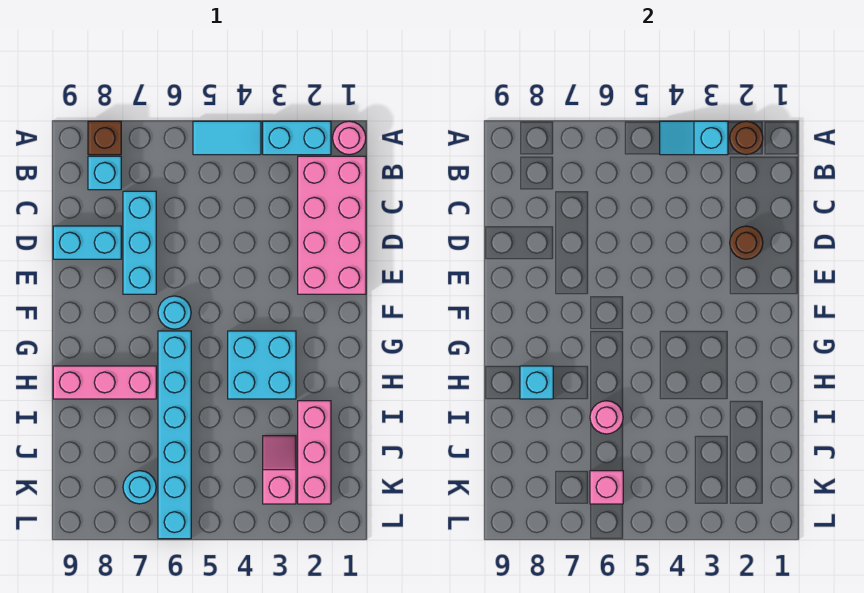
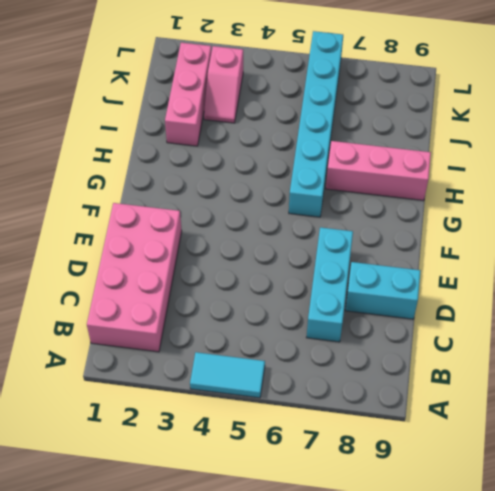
none -> pink 1x1 round brick [333,121,366,155]
none -> cyan 1x2 brick [263,121,331,155]
none -> brown 1x1 brick [88,121,121,155]

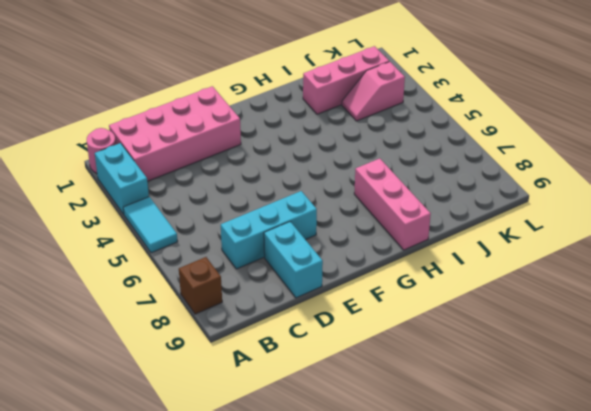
none -> cyan 1x1 brick [88,156,121,190]
none -> cyan 1x1 round brick [158,296,191,329]
none -> cyan 2x2 brick [228,331,296,399]

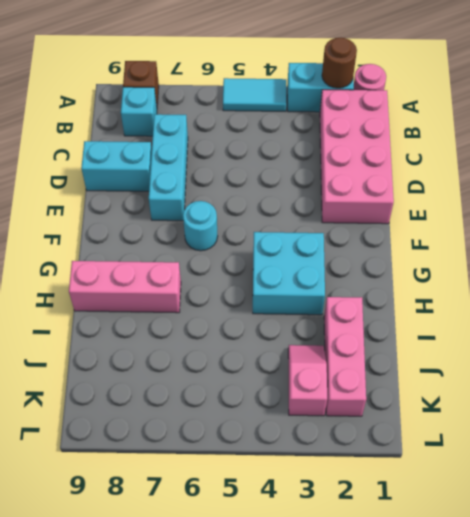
none -> cyan 1x6 brick [158,331,191,539]
none -> cyan 1x1 round brick [123,471,156,504]
none -> cyan 1x2 slope [660,121,728,155]

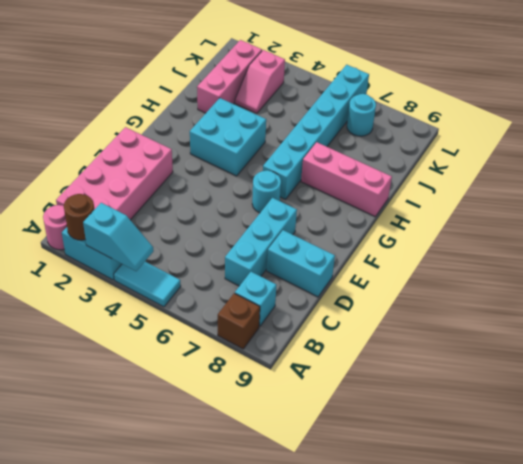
none -> brown 1x1 round brick [730,226,763,259]
none -> cyan 1x1 brick [520,366,553,399]
none -> pink 1x1 round brick [590,401,623,434]

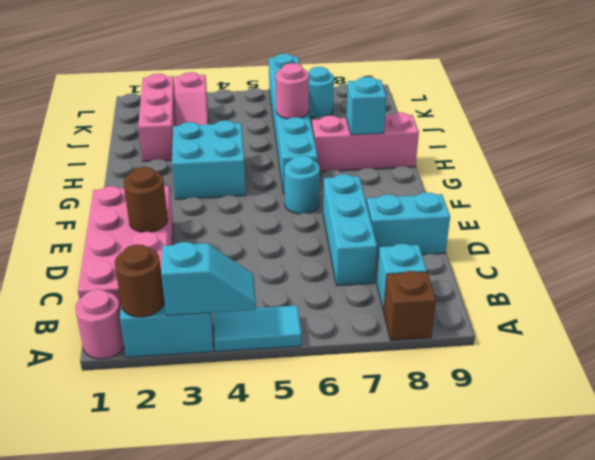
none -> pink 1x1 brick [590,471,623,504]

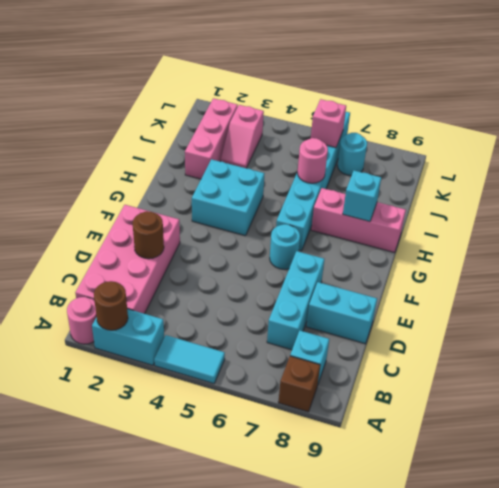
none -> cyan 1x2 slope [660,121,728,155]

